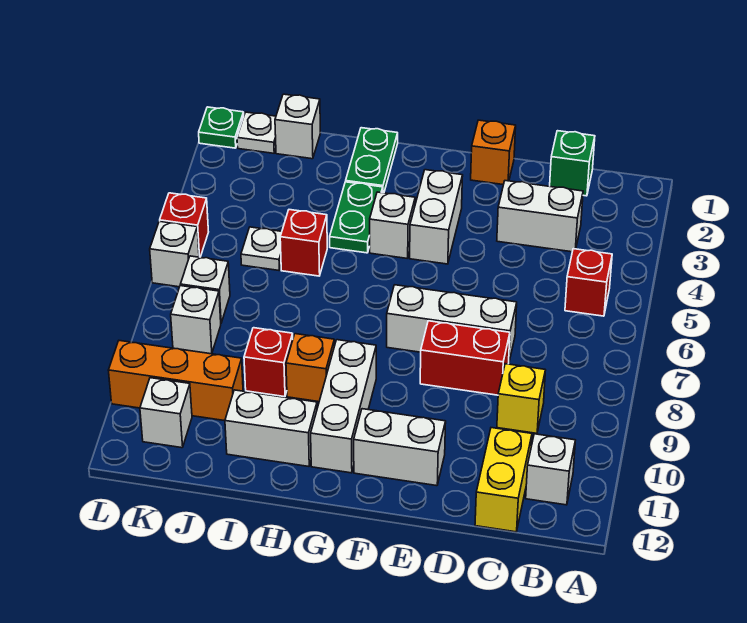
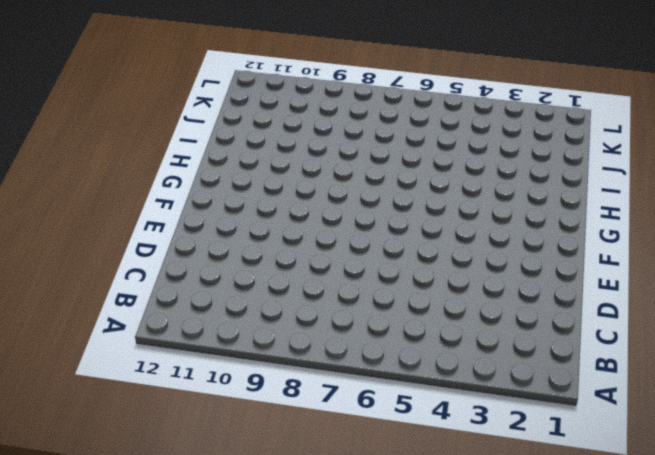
none -> red 1x1 brick [565,249,612,316]
none -> white 1x1 brick [526,434,575,505]
none -> green 1x1 brick [550,131,595,196]

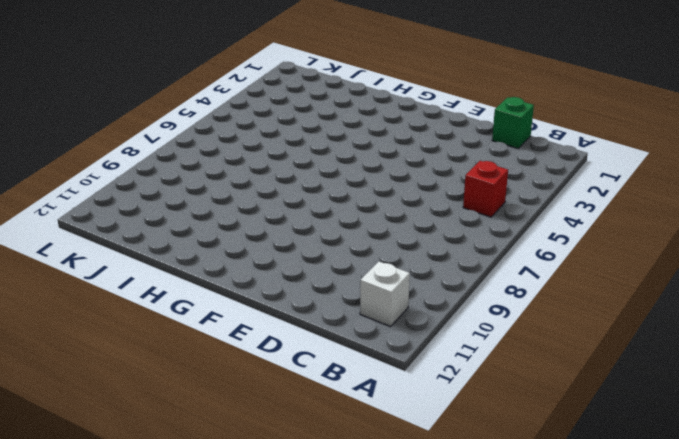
none -> white 1x2 brick [497,181,583,252]
none -> yellow 1x1 brick [497,364,545,433]
none -> yellow 1x2 brick [475,428,532,532]

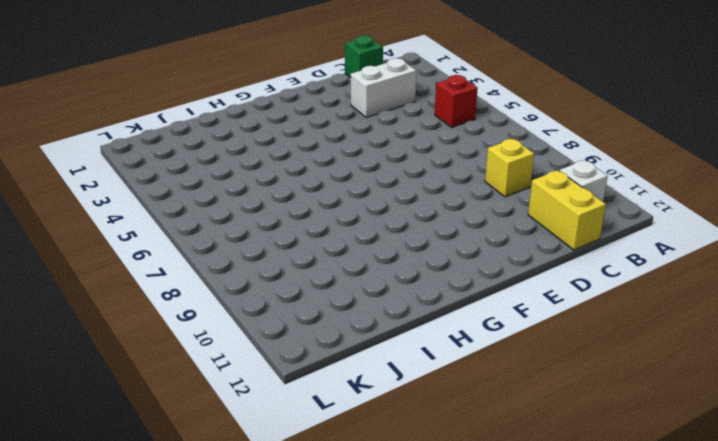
none -> white 1x3 brick [387,285,517,361]
none -> red 1x2 brick [420,321,510,395]
none -> orange 1x1 brick [471,120,516,185]

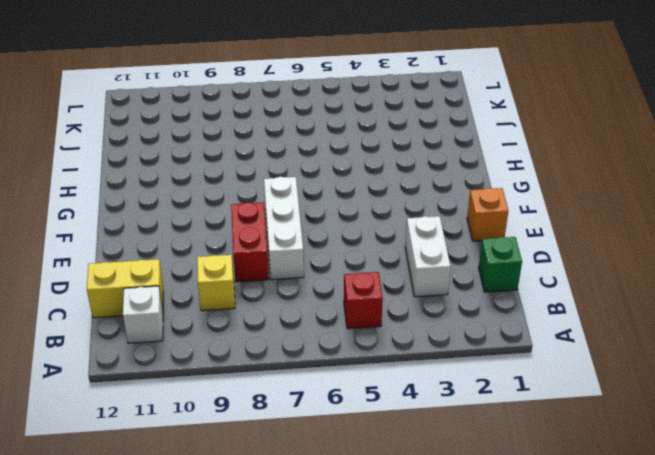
none -> white 1x2 brick [354,409,446,486]
none -> white 1x2 brick [410,170,463,264]
none -> white 1x1 brick [370,192,415,258]

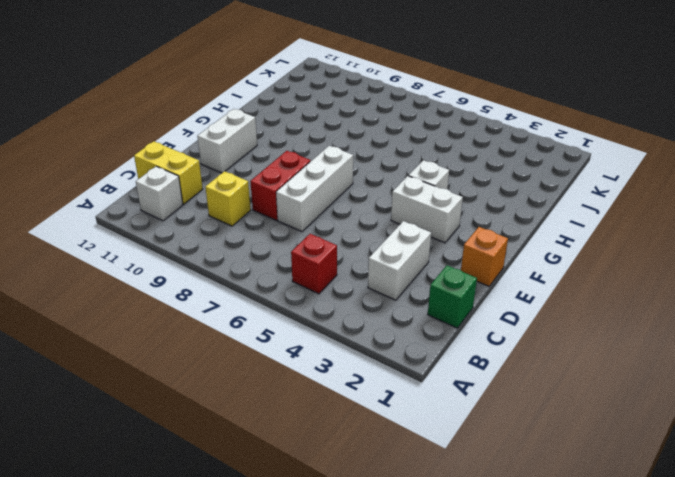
none -> white 1x3 brick [311,340,376,473]
none -> green 1x2 plate [346,128,398,193]
none -> green 1x2 plate [330,182,383,253]

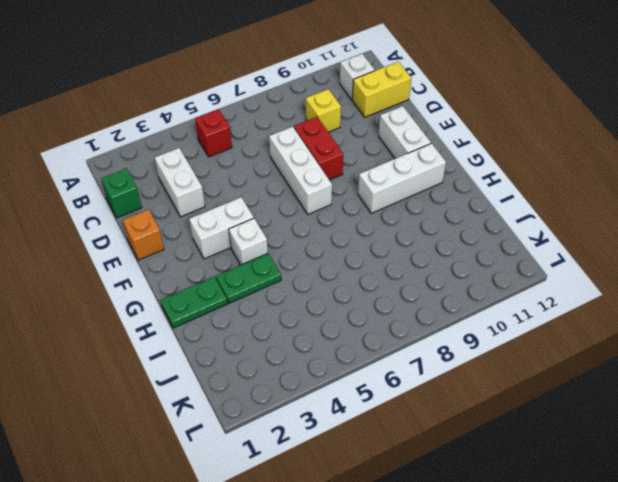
none -> orange 1x1 brick [286,334,334,402]
none -> white 1x2 brick [225,390,317,466]
none -> red 1x1 brick [280,210,327,276]

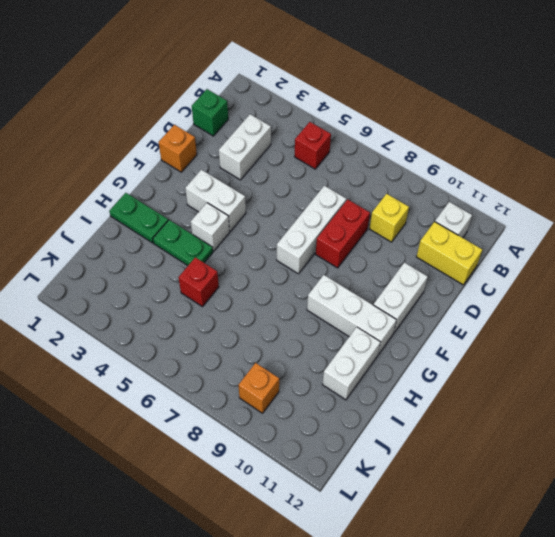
orange 1x1 brick [239,363,279,413] -> orange 1x1 brick moved to [286,334,334,402]
none -> red 1x1 brick [244,328,293,397]
none -> white 1x1 brick [275,94,320,159]
none -> white 1x1 plate [241,227,282,270]

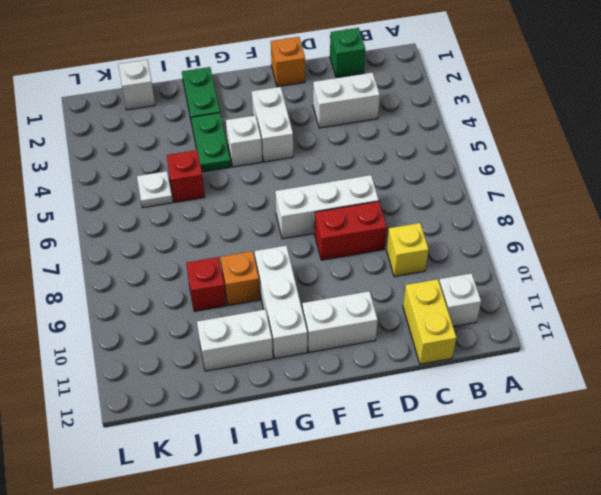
none -> red 1x1 brick [565,249,612,316]
none -> orange 1x3 brick [108,341,243,421]
none -> white 1x1 plate [237,112,276,153]

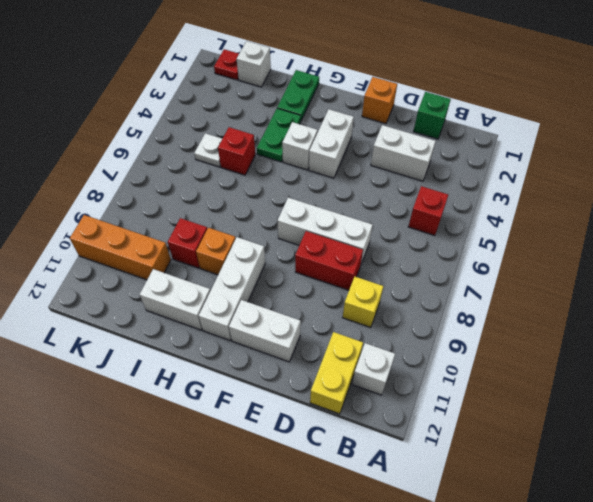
red 1x1 plate [214,49,239,80] -> white 1x1 plate [237,112,276,153]
none -> white 1x1 brick [180,256,230,323]
none -> white 1x1 brick [171,286,221,354]
none -> white 1x1 brick [140,378,192,448]

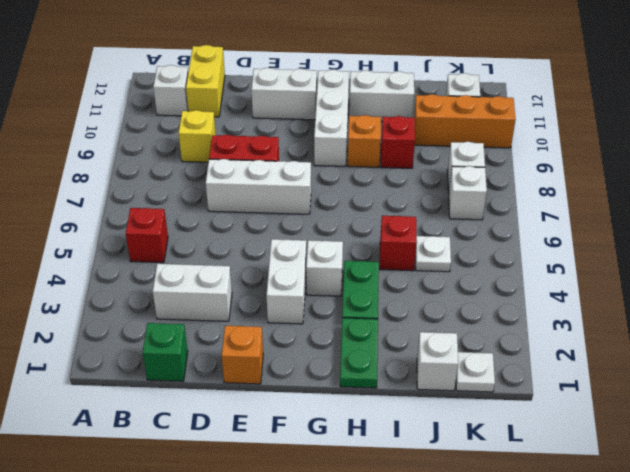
none -> green 1x1 plate [199,107,244,148]
none -> red 1x1 brick [160,193,208,257]
none -> white 1x1 brick [150,221,199,287]

